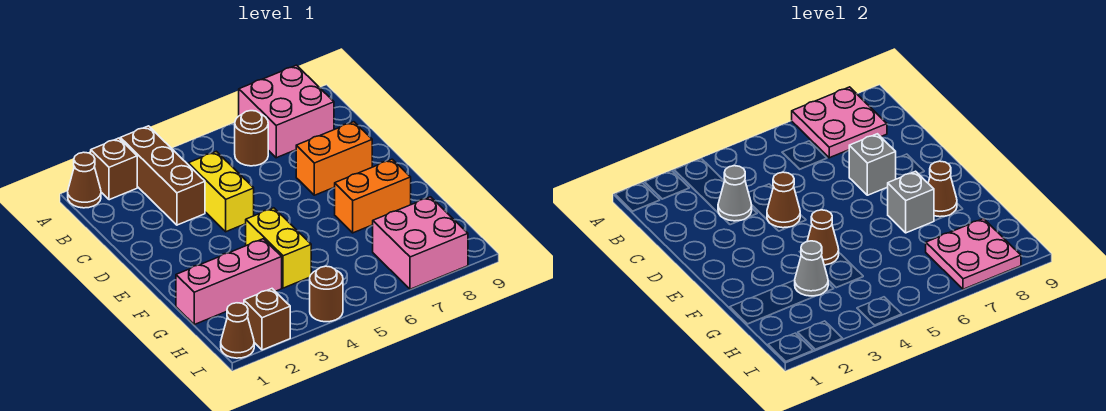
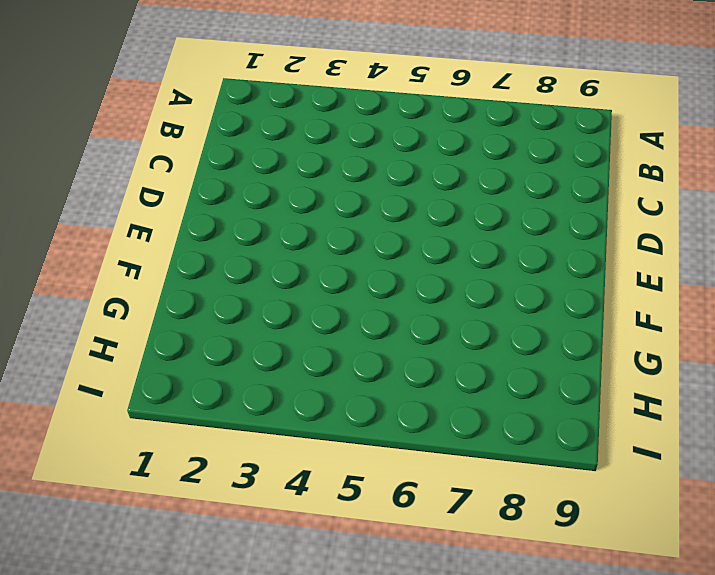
none -> brown 1x1 cone [68,152,101,208]
none -> brown 1x1 brick [91,138,137,200]
none -> brown 1x3 brick [120,126,205,225]

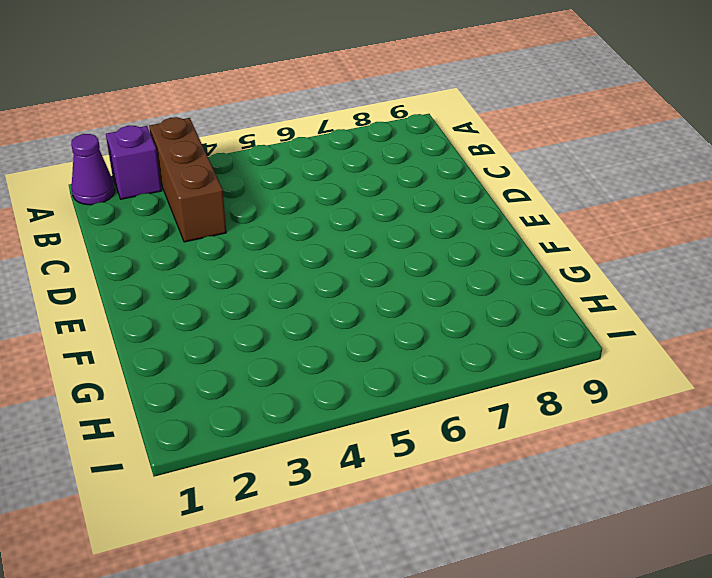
purple 1x1 cone [71,134,115,205] -> brown 1x1 cone [68,152,101,208]
purple 1x1 brick [106,126,162,199] -> brown 1x1 brick [91,138,137,200]
none -> pink 2x2 brick [239,65,334,158]
none -> brown 1x1 round brick [235,111,268,166]
none -> yellow 1x2 brick [188,151,254,232]

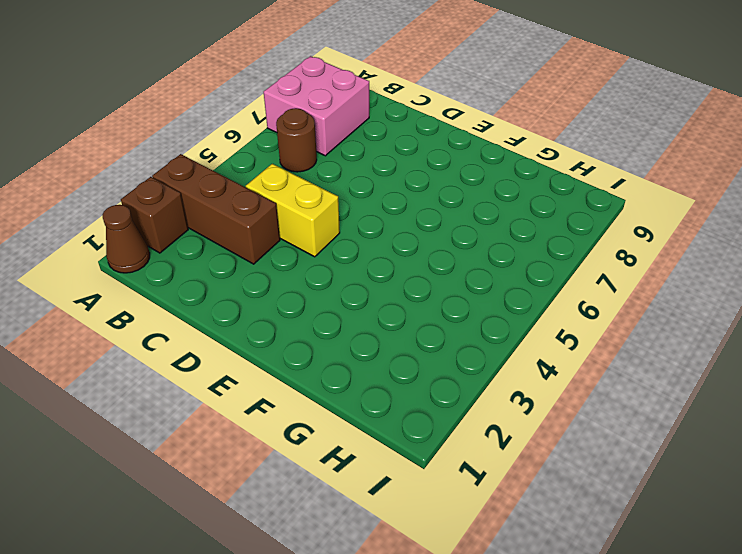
none -> orange 1x2 brick [296,122,372,195]
none -> yellow 1x2 brick [246,208,311,288]
none -> orange 1x2 brick [335,159,411,233]

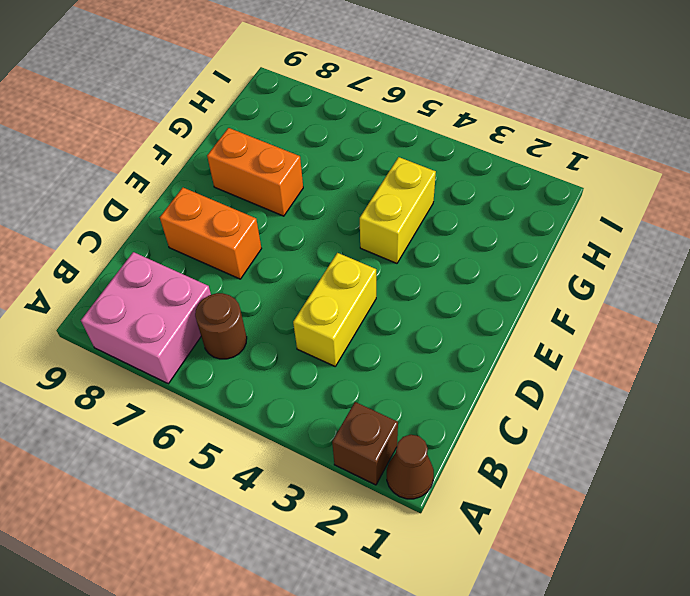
none -> brown 1x3 brick [120,126,205,225]
none -> pink 1x3 brick [176,239,282,325]
none -> pink 2x2 brick [373,197,468,289]

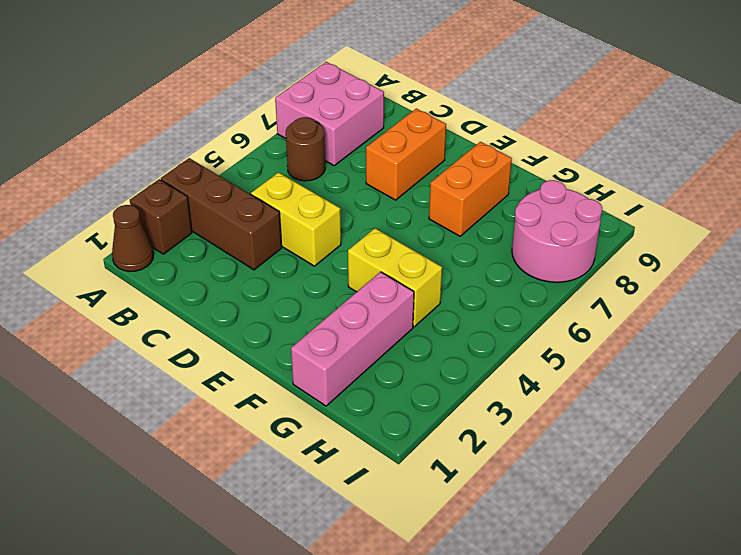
pink 2x2 round brick [512,180,602,282] -> pink 2x2 brick [373,197,468,289]
none -> brown 1x1 cone [221,303,254,358]
none -> brown 1x1 brick [244,289,290,350]
none -> brown 1x1 round brick [310,266,343,322]

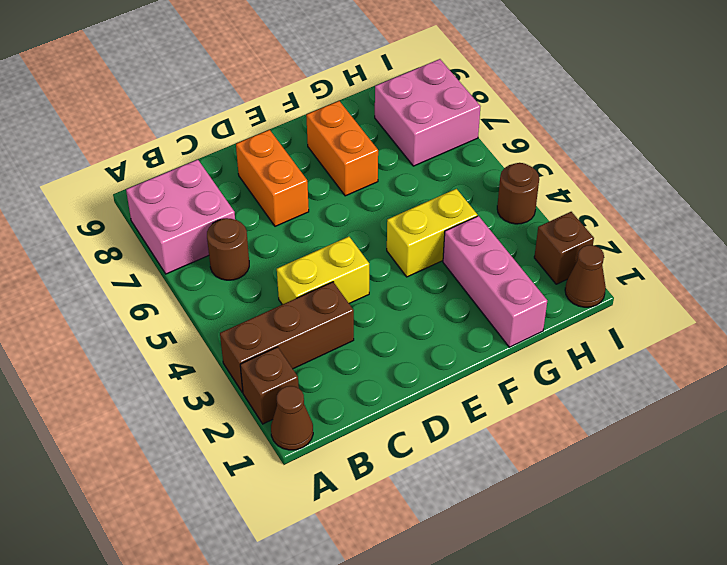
none -> pink 2x2 plate [792,87,887,158]
none -> grey 1x1 cone [718,166,752,221]
none -> brown 1x1 cone [767,172,800,228]

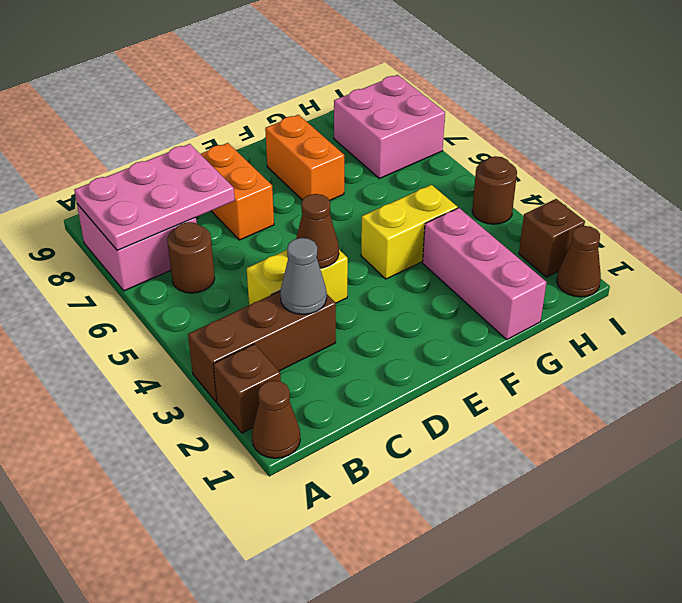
pink 2x3 plate [74,144,235,250] -> pink 2x2 plate [792,87,887,158]
none -> grey 1x1 brick [849,134,896,195]
none -> brown 1x1 cone [807,210,839,265]
none -> grey 1x1 brick [888,171,934,233]

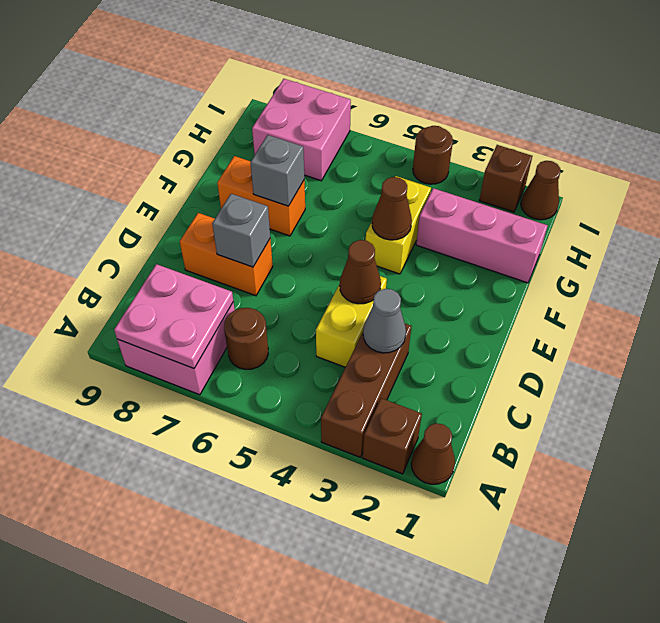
none -> brown 1x1 cone [928,161,957,217]
none -> grey 1x1 cone [795,241,828,296]
none -> pink 2x2 plate [926,219,1021,289]

